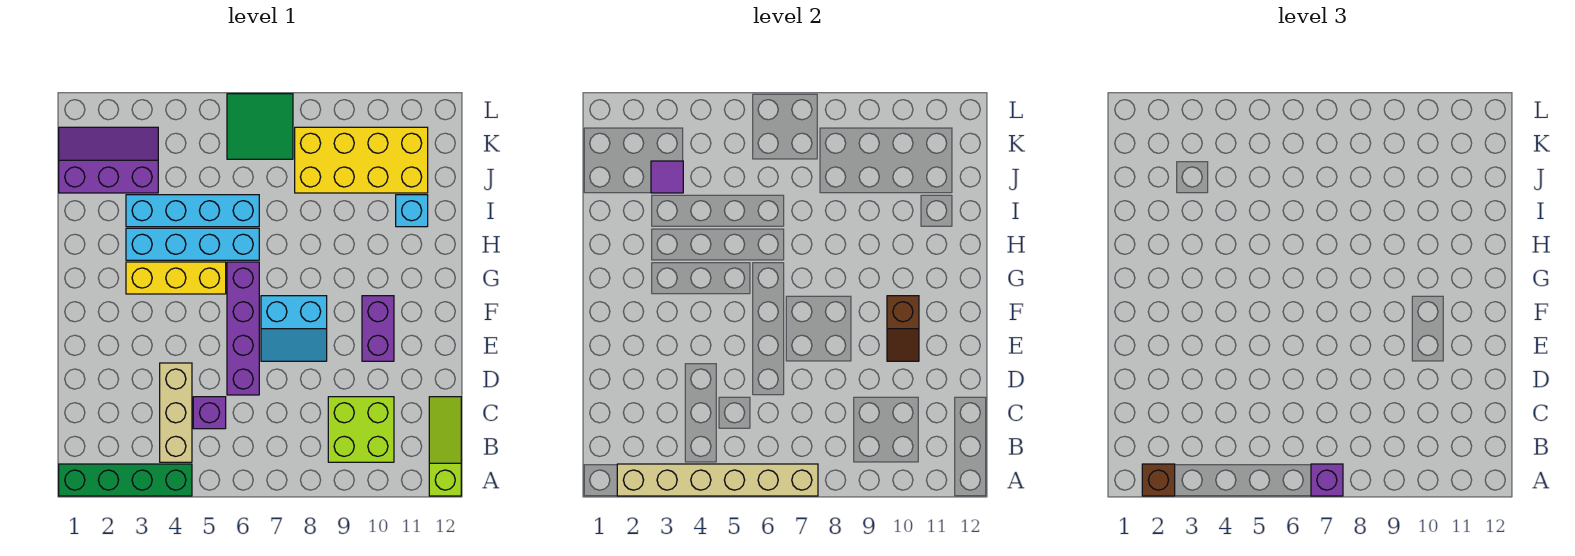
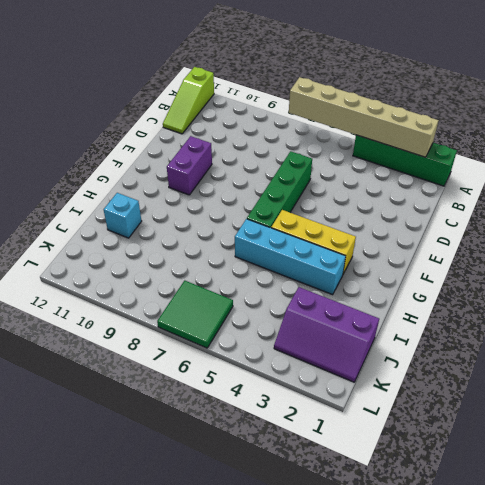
green 1x4 brick [247,151,312,228] -> purple 1x4 brick [227,262,259,395]
none -> tan 1x3 brick [160,363,192,462]
none -> lime 2x2 brick [328,397,394,462]
none -> purple 1x1 brick [193,397,226,429]

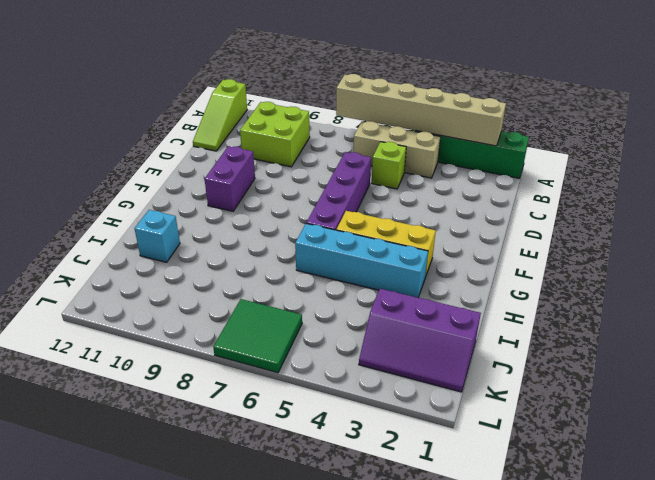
tan 1x3 brick [354,121,440,178] -> tan 1x3 brick turned to [160,363,192,462]
lime 1x1 brick [372,142,406,189] -> purple 1x1 brick [193,397,226,429]
none -> cyan 2x2 slope [261,296,327,361]
none -> cyan 1x4 brick [126,195,259,227]
none -> yellow 2x4 brick [295,127,428,193]

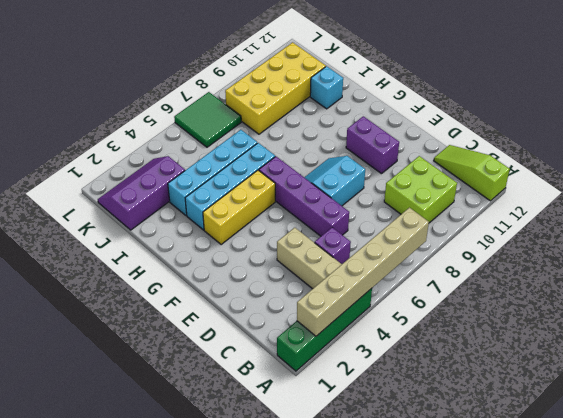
cyan 2x2 slope [304,156,365,206] -> cyan 2x2 slope turned to [261,296,327,361]
none -> brown 1x2 slope [887,296,919,361]
none -> purple 1x1 tile [651,161,683,193]
none -> brown 1x1 brick [1142,464,1175,496]

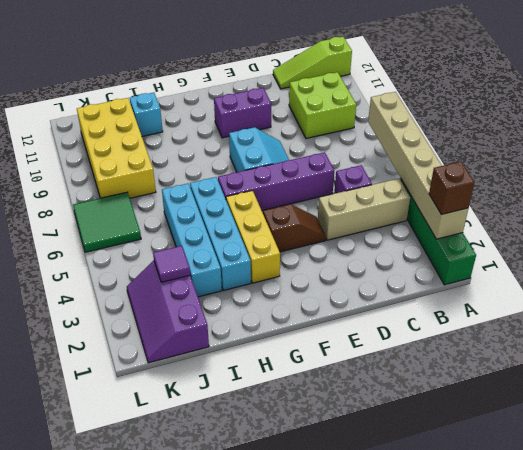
brown 1x2 slope [263,204,326,252] -> brown 1x2 slope moved to [887,296,919,361]
none -> purple 1x1 brick [1311,464,1343,496]

